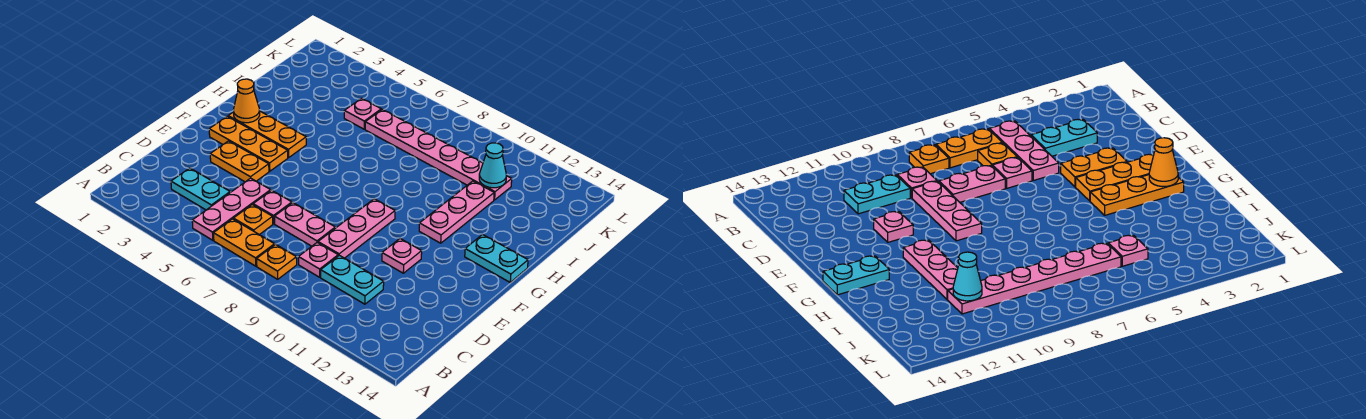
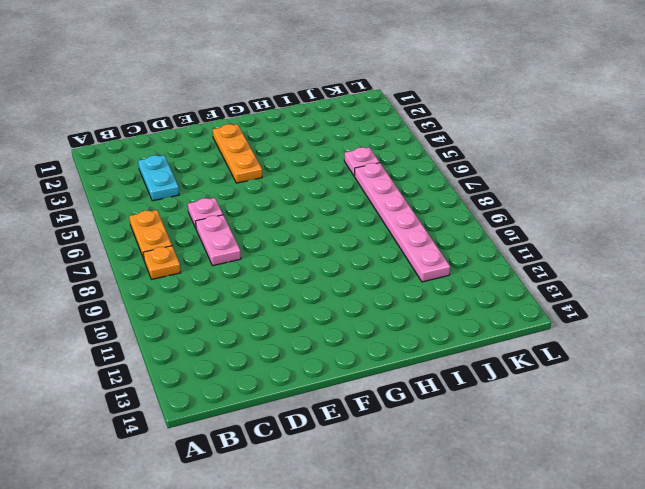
none -> pink 1x3 plate [192,178,271,240]
none -> orange 1x1 plate [233,205,273,235]
none -> pink 1x1 plate [298,243,338,277]

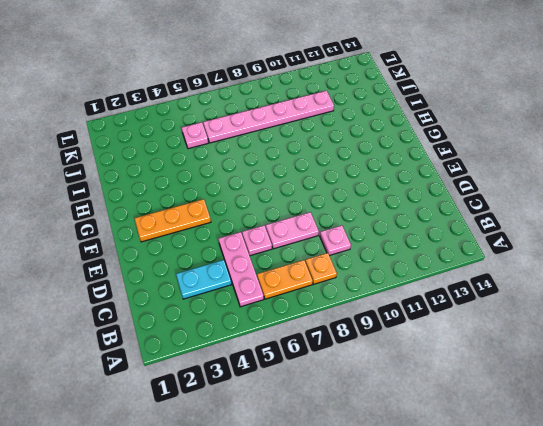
none -> orange 1x1 plate [233,205,273,235]
none -> cyan 1x2 plate [321,255,384,304]
none -> pink 1x3 plate [318,199,395,258]

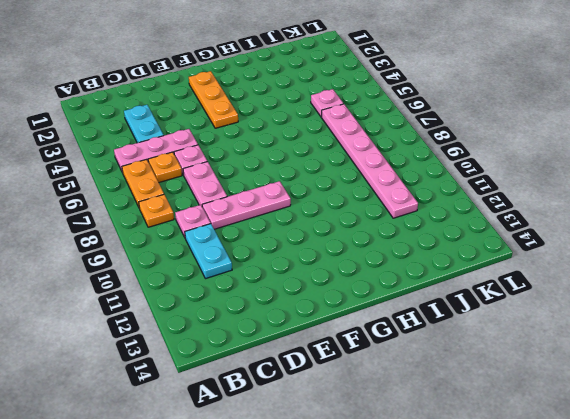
none -> orange 1x2 plate [210,141,269,182]
none -> pink 1x1 plate [382,239,422,273]
none -> orange 1x3 plate [228,111,306,158]

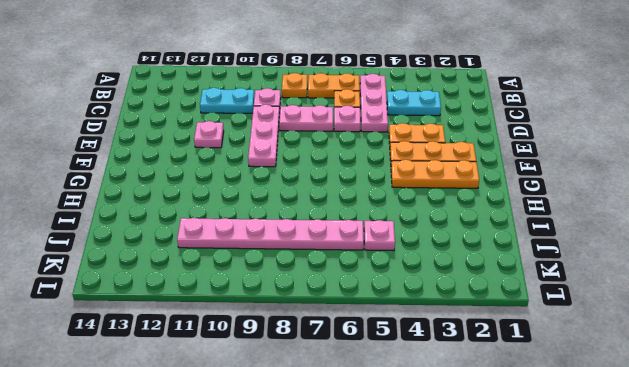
none -> pink 1x3 plate [419,181,494,243]
none -> cyan 1x2 plate [465,235,528,282]
none -> orange 1x1 cone [234,79,260,123]

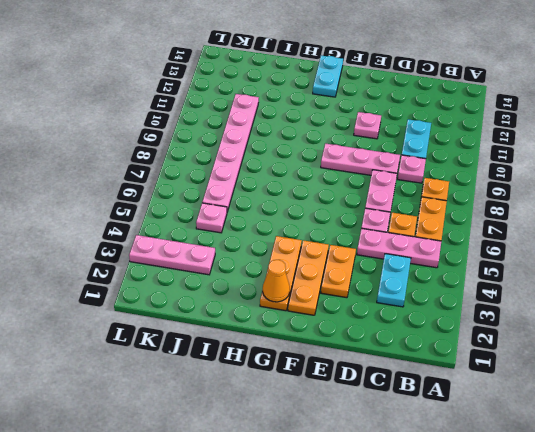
pink 1x3 plate [129,235,215,275] -> pink 1x3 plate moved to [419,181,494,243]
none -> cyan 1x1 cone [479,143,507,188]

